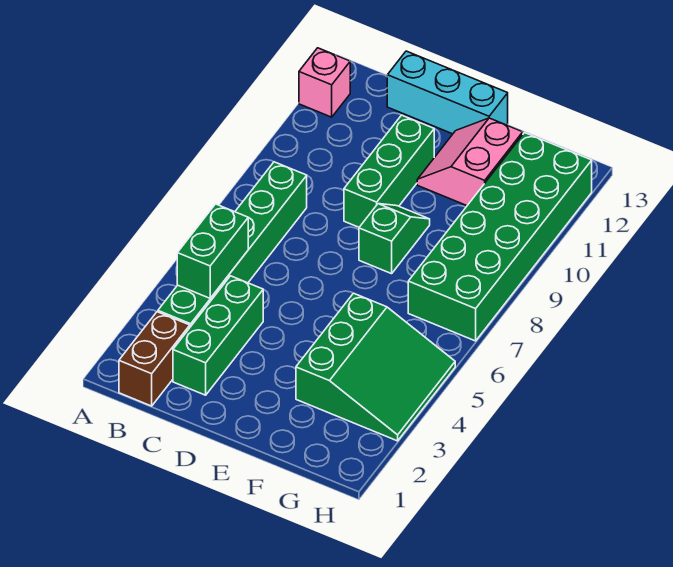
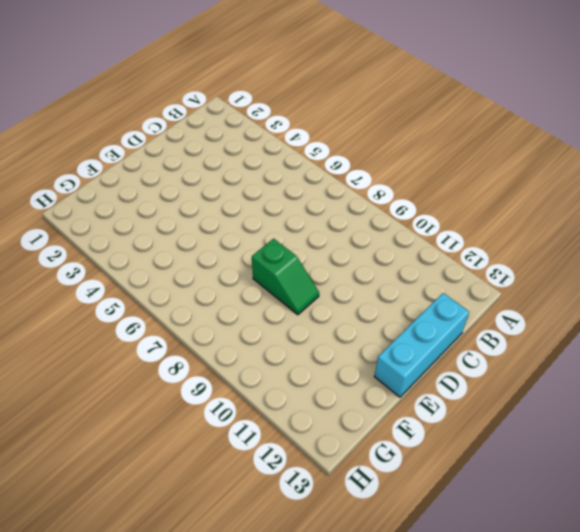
none -> pink 1x1 brick [299,48,350,117]
none -> brown 1x2 brick [119,312,190,406]

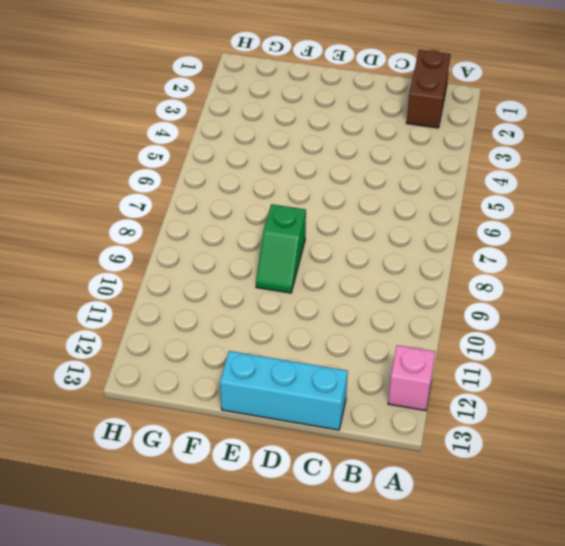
none -> green 1x6 brick [158,162,307,327]
none -> green 1x3 brick [173,276,263,395]

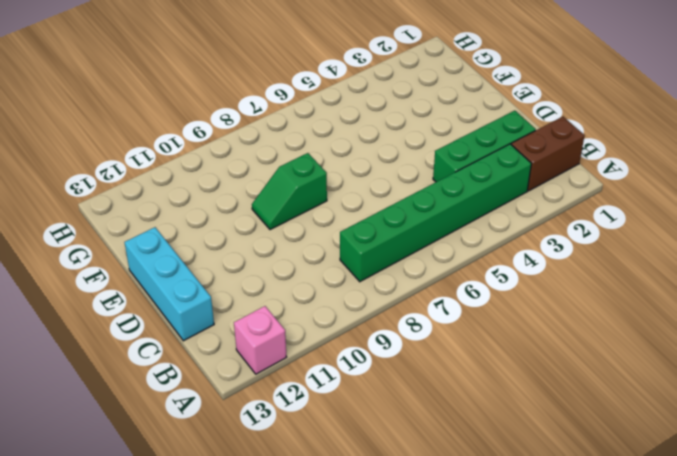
none -> green 1x3 brick [344,115,434,227]
none -> pink 2x2 slope [417,118,523,206]

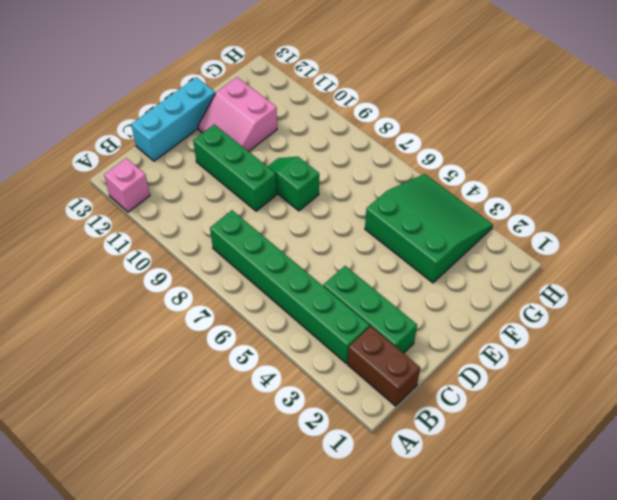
none -> green 2x6 brick [408,133,592,341]
none -> green 1x2 brick [177,204,248,298]

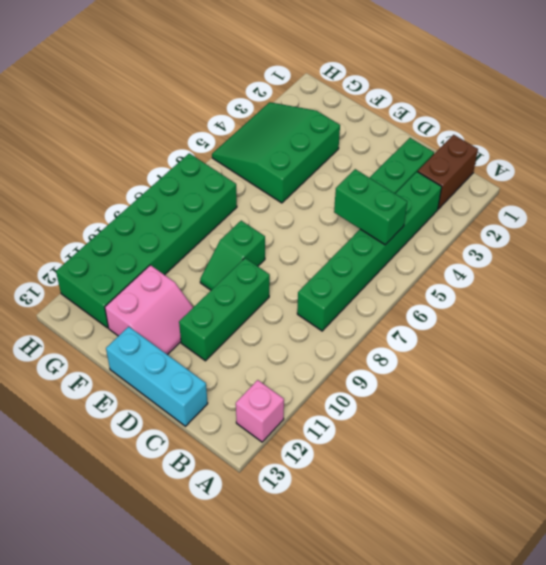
green 1x2 brick [334,169,407,245] -> green 1x2 brick turned to [177,204,248,298]

